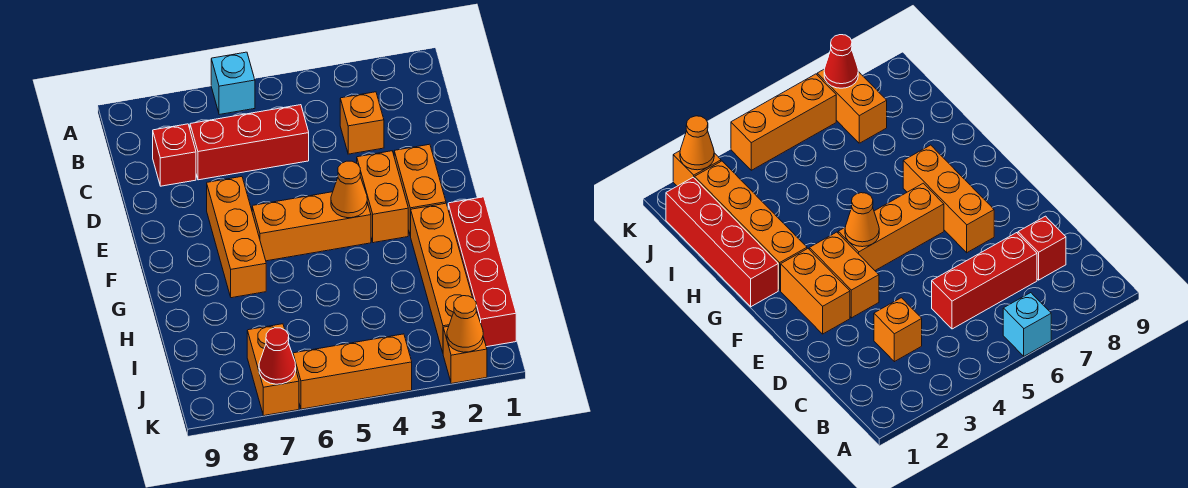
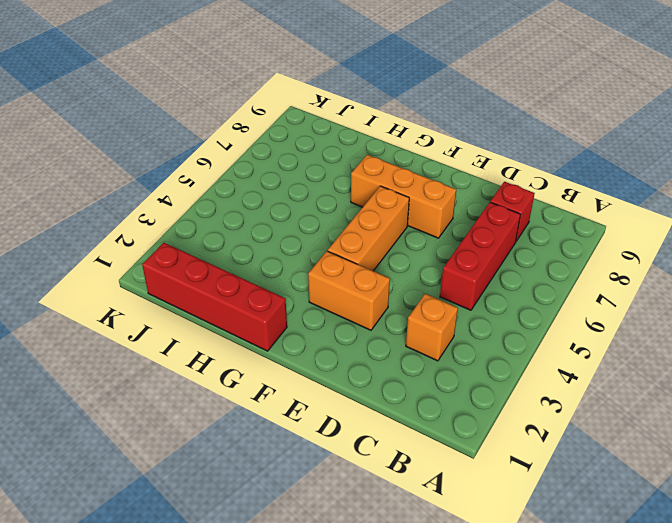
none -> cyan 1x1 brick [211,52,255,115]
none -> orange 1x2 brick [394,144,446,236]
none -> orange 1x4 brick [411,203,473,352]

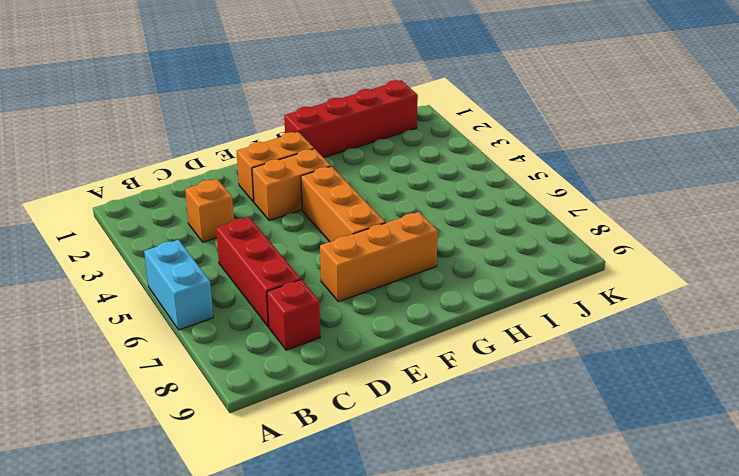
cyan 1x2 brick [144,240,213,330] -> cyan 1x1 brick [211,52,255,115]
none -> orange 1x4 brick [411,203,473,352]
none -> orange 1x2 brick [247,324,299,416]
none -> orange 1x1 brick [443,326,487,384]

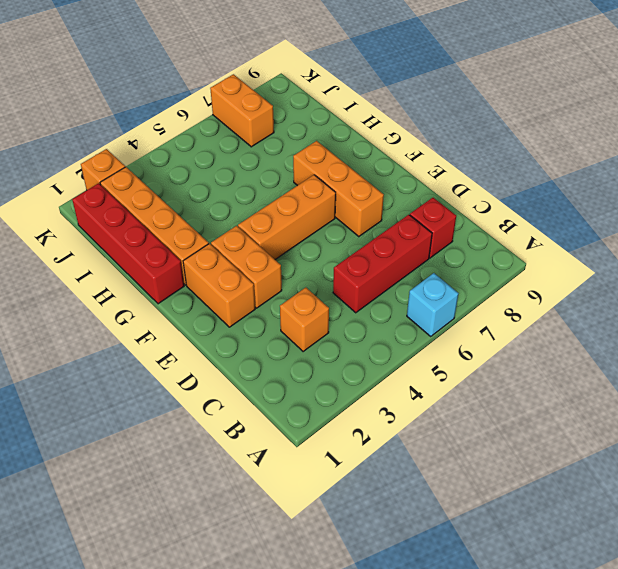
none -> orange 1x3 brick [293,334,412,409]
none -> orange 1x1 cone [331,161,367,218]
none -> orange 1x1 cone [447,296,483,352]

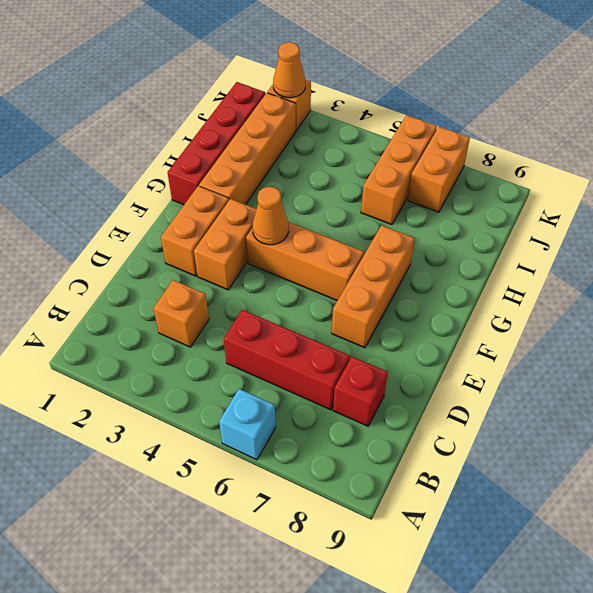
orange 1x3 brick [361,115,437,225] -> orange 1x3 brick turned to [293,334,412,409]
none -> red 1x1 cone [259,328,296,384]

